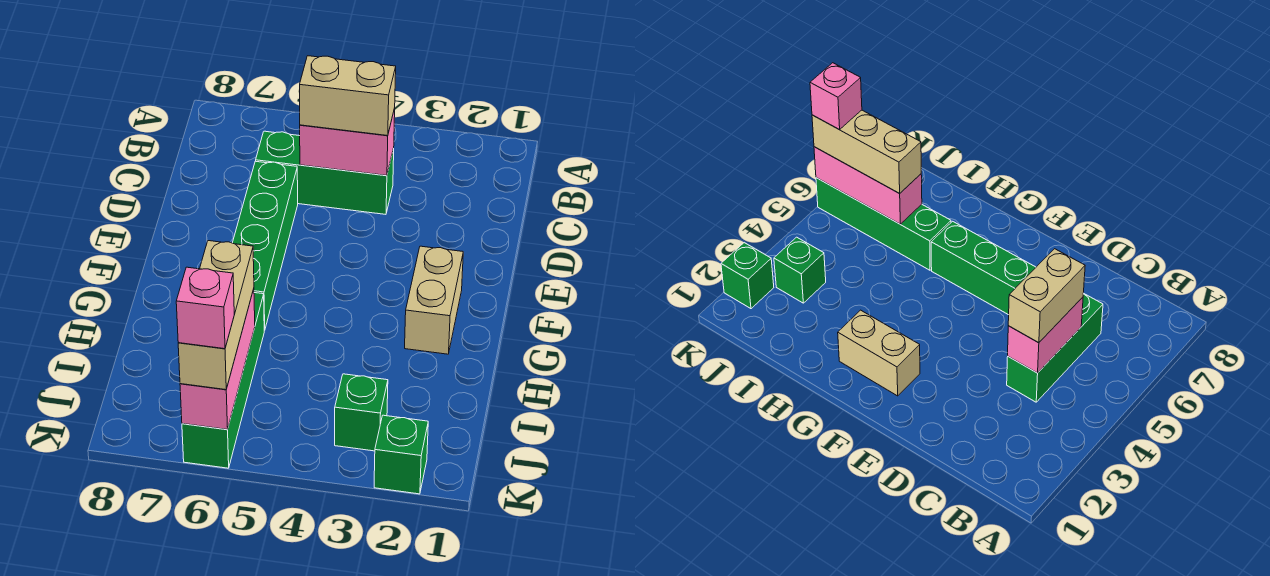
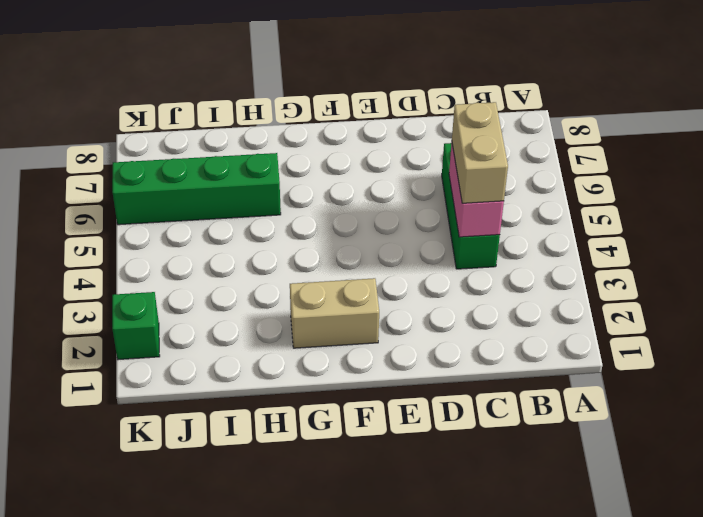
none -> green 1x4 brick [233,161,298,330]
none -> green 1x1 brick [335,374,388,451]

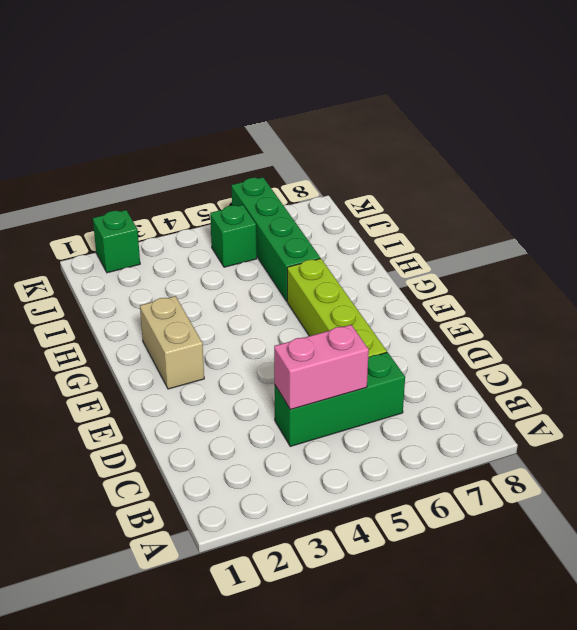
lime 1x4 brick [287,258,387,358] -> green 1x4 brick [233,161,298,330]
green 1x1 brick [210,205,257,267] -> green 1x1 brick moved to [335,374,388,451]
none -> pink 1x3 brick [180,289,255,430]
none -> tan 1x2 brick [300,56,396,136]

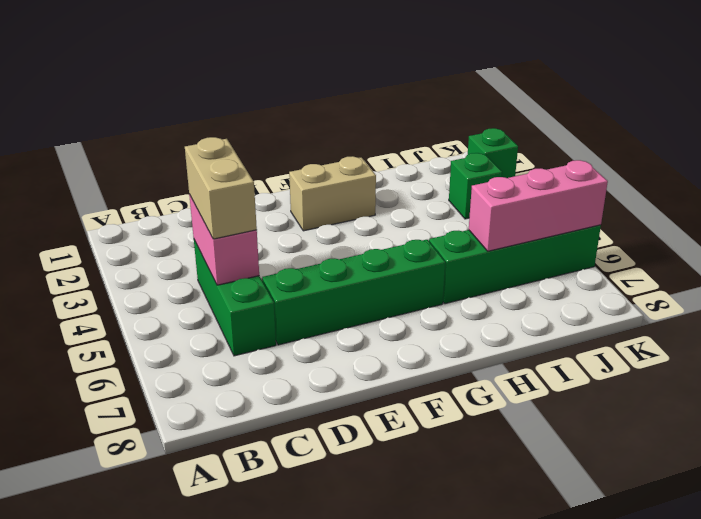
none -> tan 1x3 brick [178,241,254,390]
none -> pink 1x1 brick [176,267,234,349]

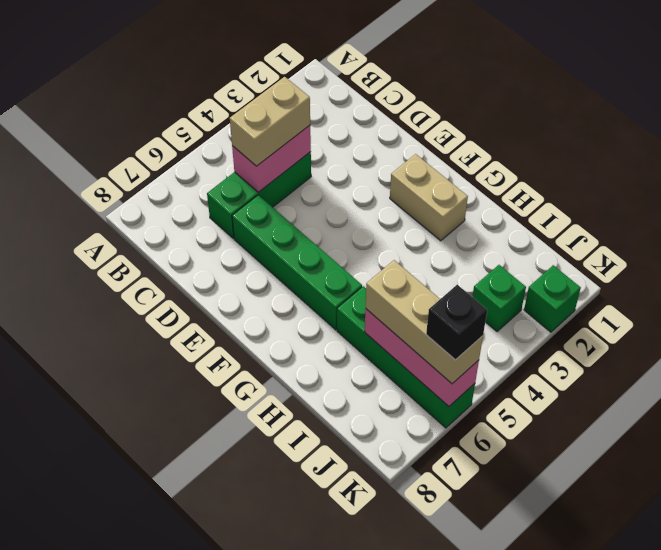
black 1x1 brick [426,285,487,360] -> pink 1x1 brick [176,267,234,349]

